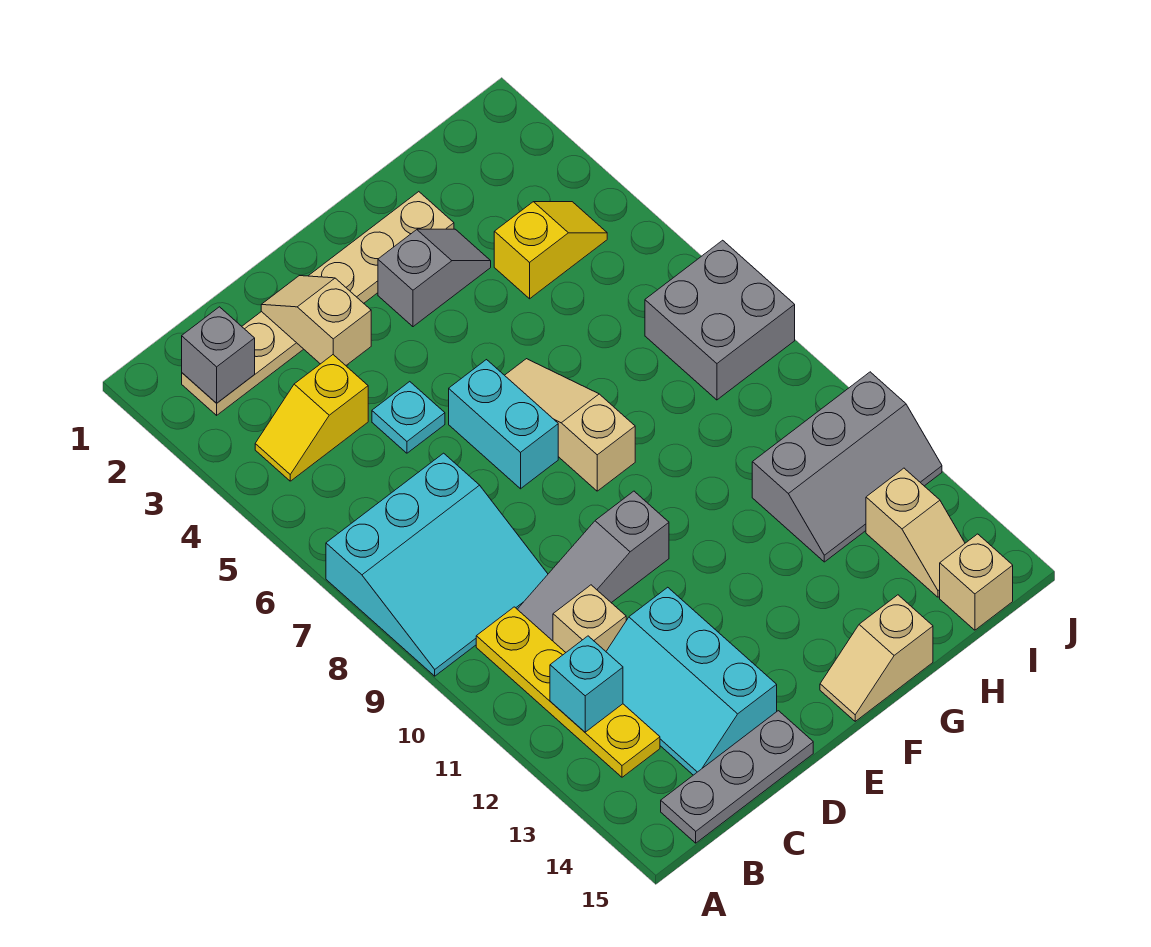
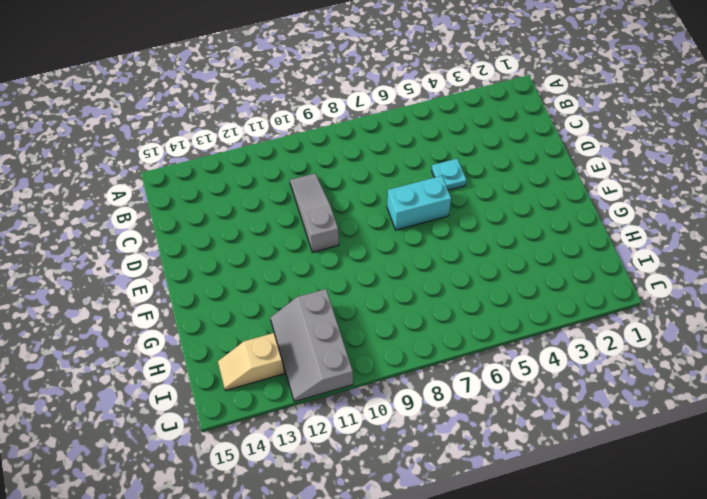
none -> cyan 3x3 slope [326,453,548,676]
none -> tan 1x6 plate [182,192,454,415]
none -> yellow 1x2 slope [255,355,368,481]

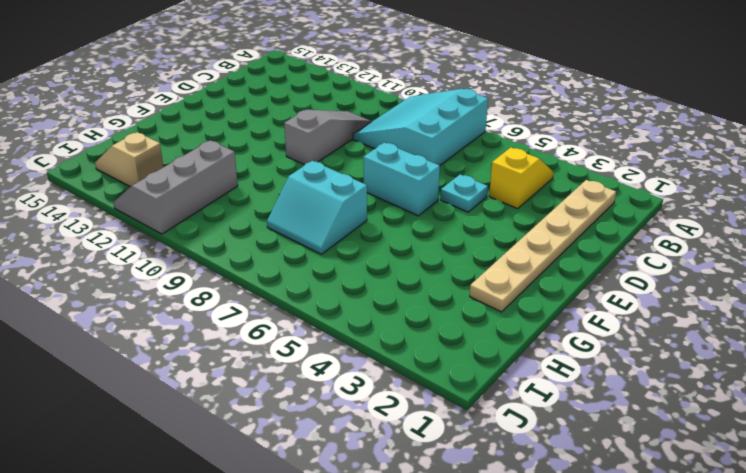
cyan 2x2 slope [267,161,367,254] -> none
none -> yellow 1x4 plate [476,607,660,777]
none -> grey 1x3 plate [661,711,813,843]
none -> tan 1x1 brick [553,585,626,652]

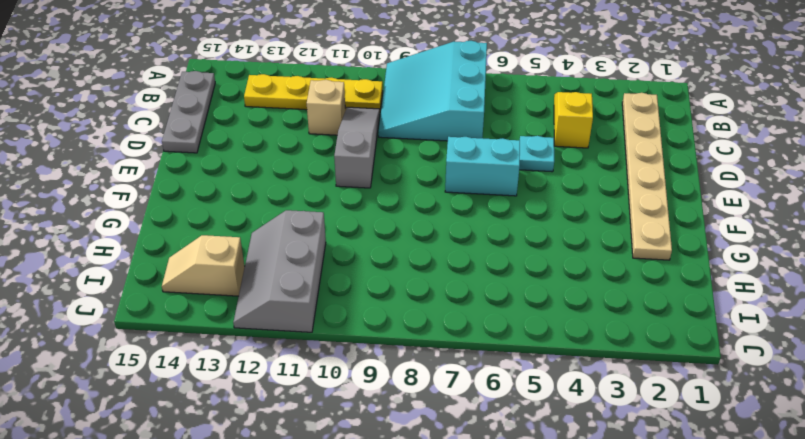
none -> cyan 2x3 slope [606,587,777,775]
none -> grey 1x2 slope [378,229,491,327]
none -> tan 1x3 slope [505,359,635,491]

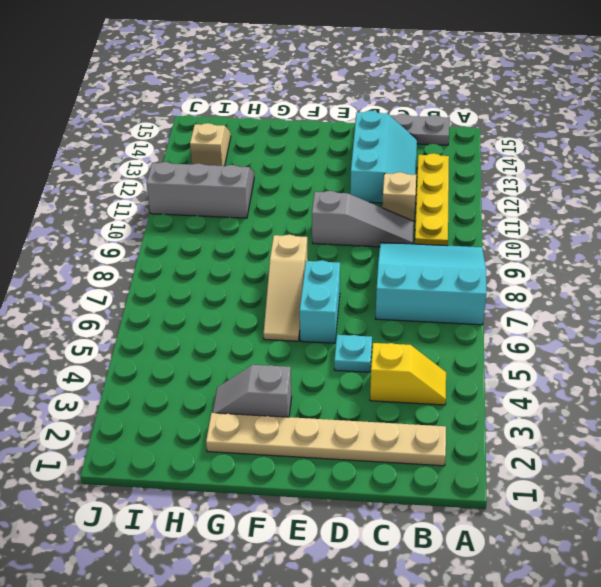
none -> tan 1x2 slope [820,595,933,721]
none -> yellow 1x2 slope [494,202,607,299]
none -> grey 2x2 brick [645,240,795,400]

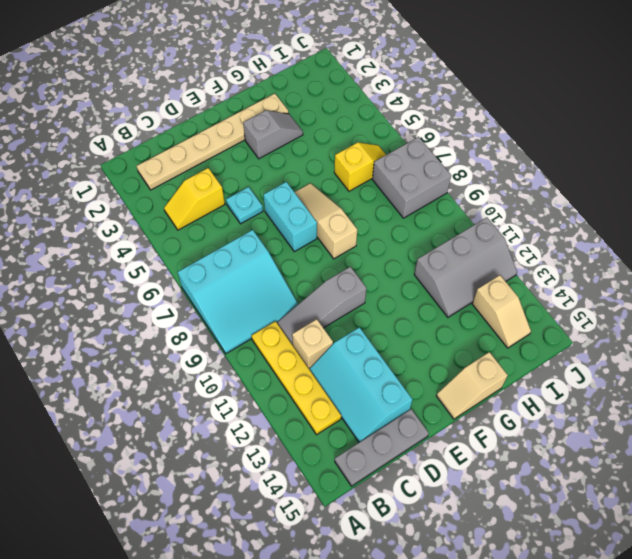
yellow 1x2 slope [334,142,386,191] -> yellow 1x2 slope moved to [494,202,607,299]
none -> tan 1x1 brick [940,534,1013,630]
none -> grey 1x1 brick [182,307,255,403]
none -> cyan 1x1 brick [550,636,623,732]

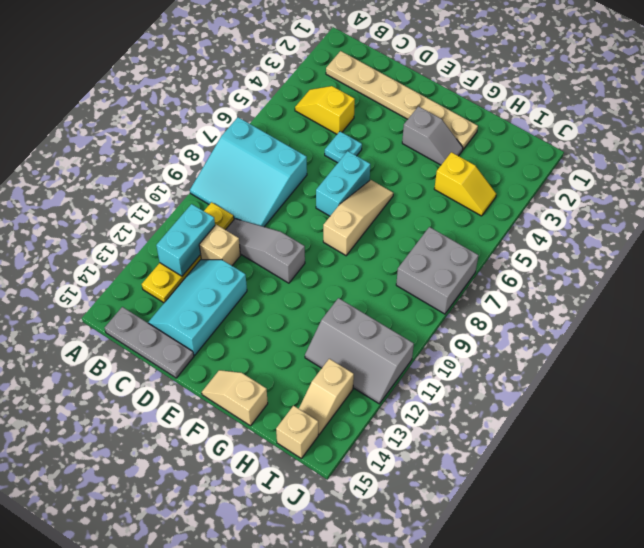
cyan 1x2 brick [156,204,215,276] -> cyan 1x1 brick [550,636,623,732]
none -> grey 1x1 brick [182,307,255,403]
none -> tan 1x2 slope [261,276,371,365]

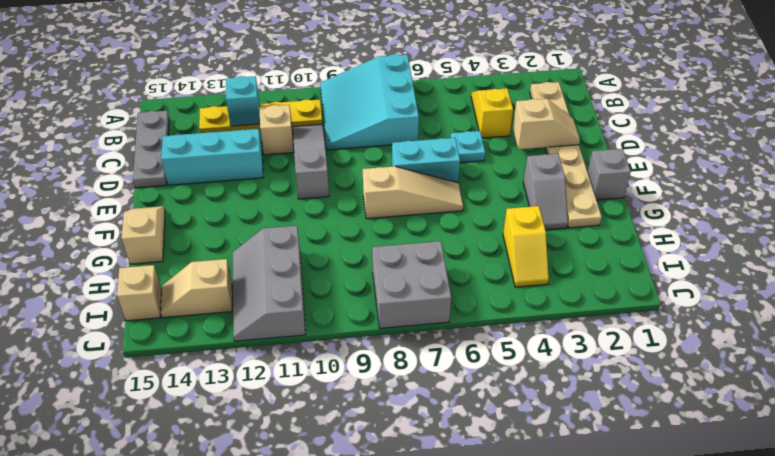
grey 1x1 brick [587,149,631,200] -> grey 1x1 brick moved to [182,307,255,403]

